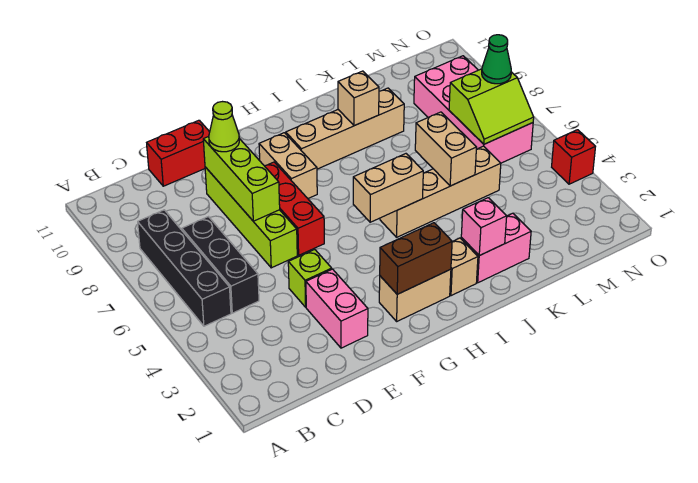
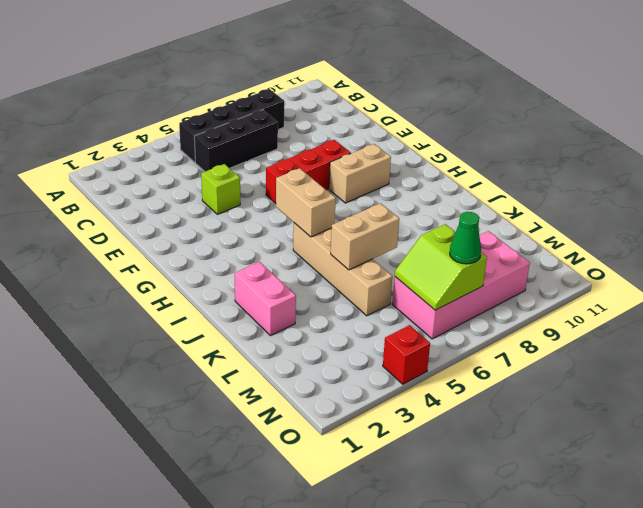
none -> red 1x2 brick [147,120,210,186]
none -> pink 1x2 brick [306,269,368,348]
none -> lime 1x4 brick [205,167,297,268]

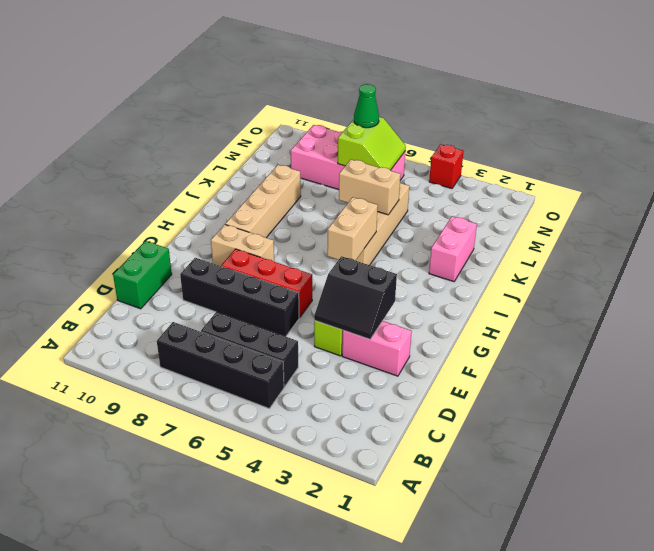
green 1x2 brick [113,241,172,309] -> red 1x2 brick [147,120,210,186]
black 2x2 slope [314,256,397,339] -> none
black 1x4 brick [180,258,299,337] -> lime 1x4 brick [205,167,297,268]
none -> tan 1x2 brick [379,269,451,321]
none -> tan 1x1 brick [450,238,478,296]
none -> lime 1x3 brick [203,136,280,221]

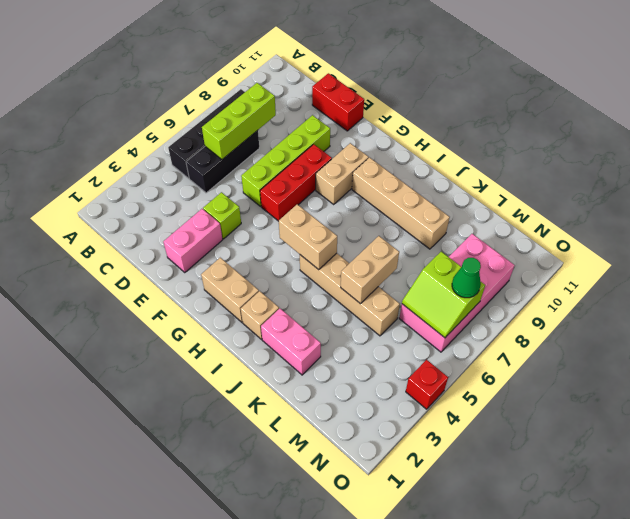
lime 1x3 brick [202,83,276,159] -> lime 1x3 brick moved to [203,136,280,221]
none -> brown 1x2 brick [380,223,452,294]
none -> pink 1x1 brick [461,198,507,256]
none -> tan 1x1 brick [338,71,379,126]

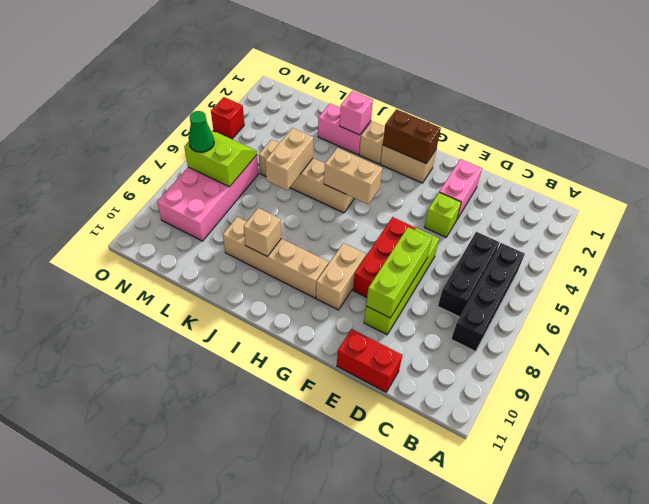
none -> lime 1x1 cone [209,102,239,152]

